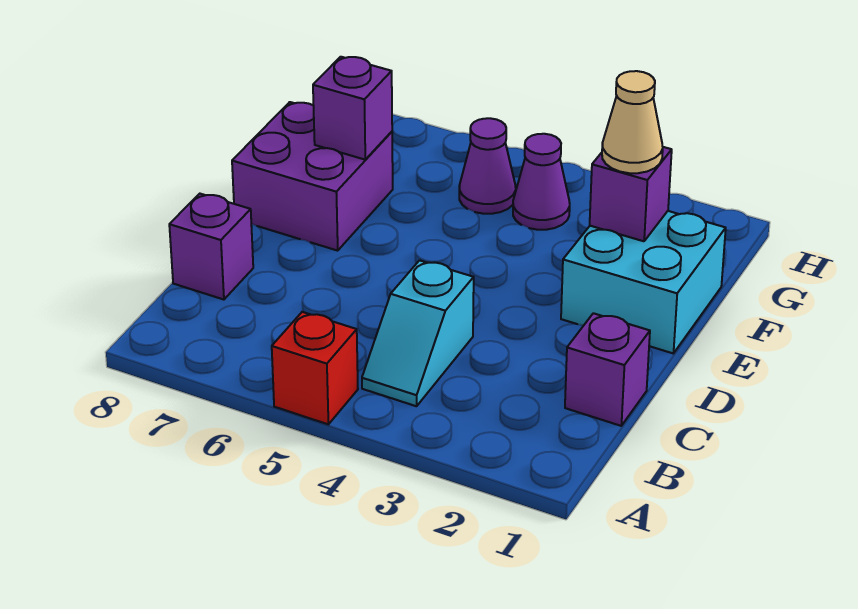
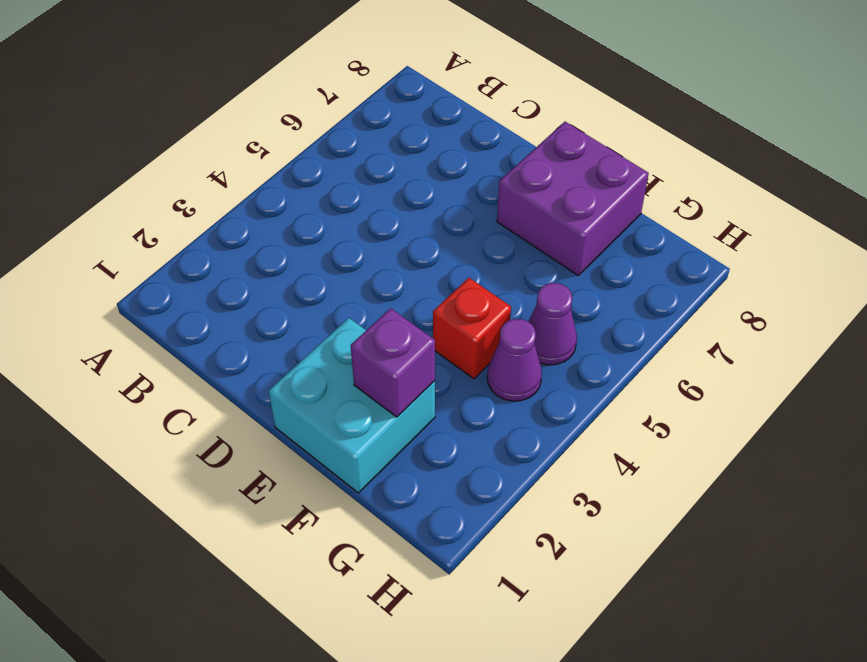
red 1x1 brick [433,278,511,379] -> red 1x1 brick moved to [272,312,358,424]
none -> cyan 1x2 slope [362,260,474,406]
none -> purple 1x1 brick [565,313,650,426]

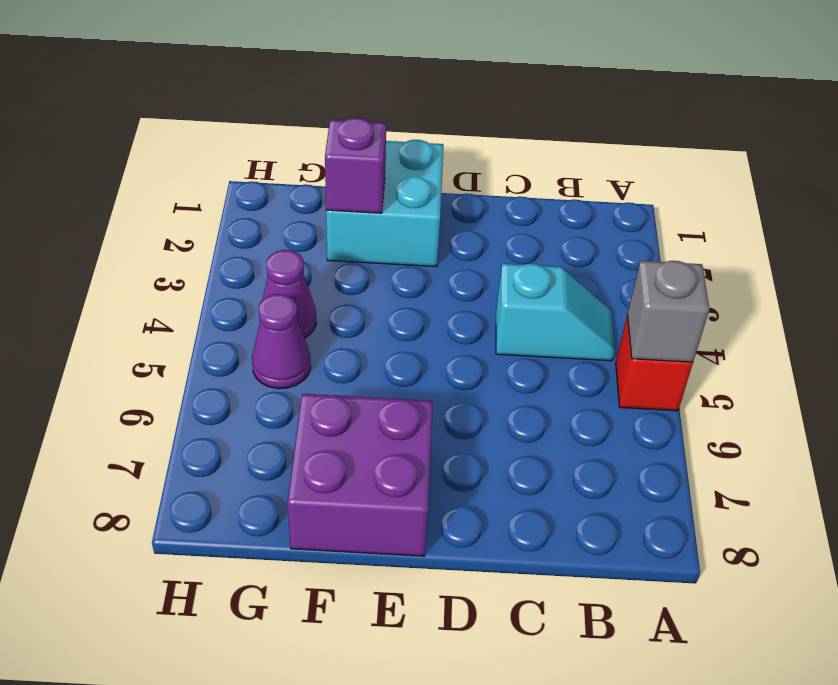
grey 1x1 brick [627,261,709,362] -> none
none -> purple 1x1 brick [565,313,650,426]
none -> purple 1x1 brick [169,194,253,300]

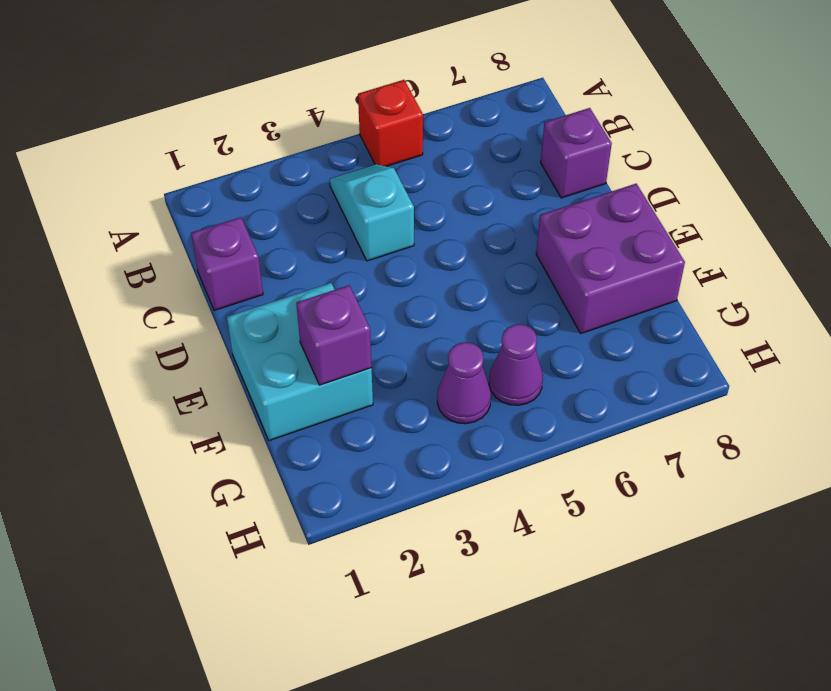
none -> purple 1x1 brick [313,57,392,160]
none -> tan 1x1 cone [602,71,663,173]

